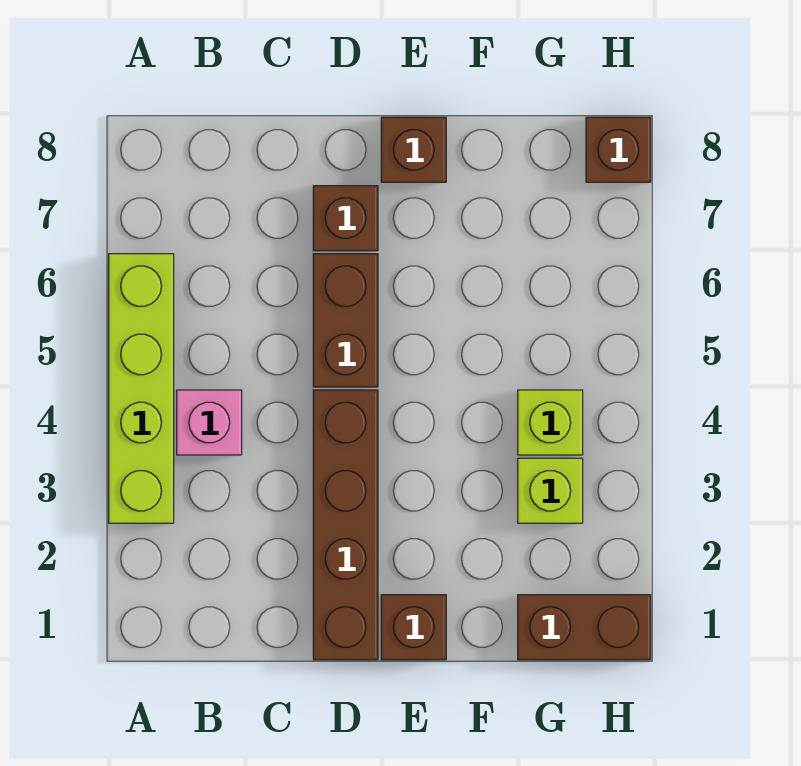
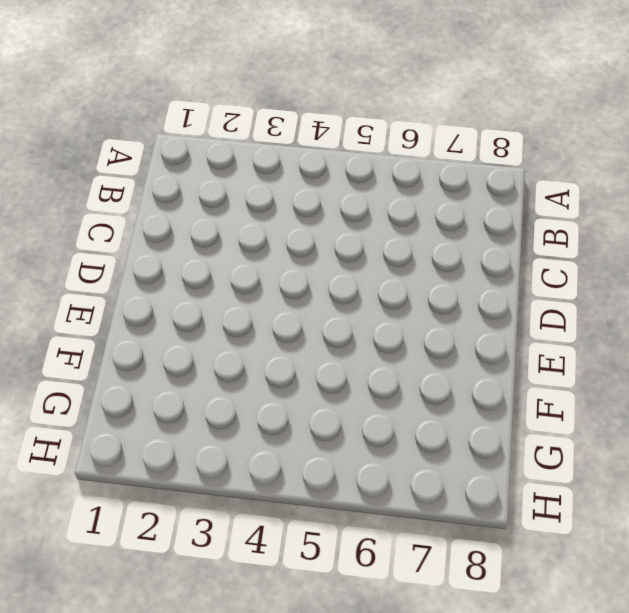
none -> lime 1x4 brick [109,254,174,523]
none -> pink 1x1 brick [177,390,242,455]

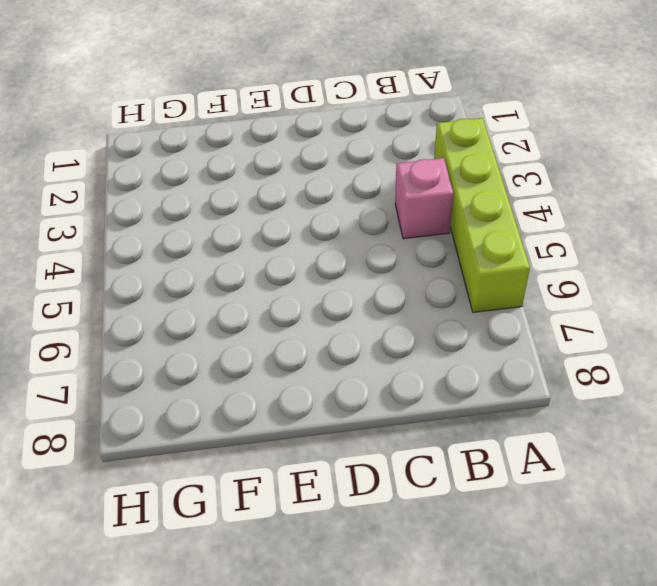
none -> brown 1x4 brick [313,390,378,660]
none -> brown 1x2 brick [313,254,378,387]

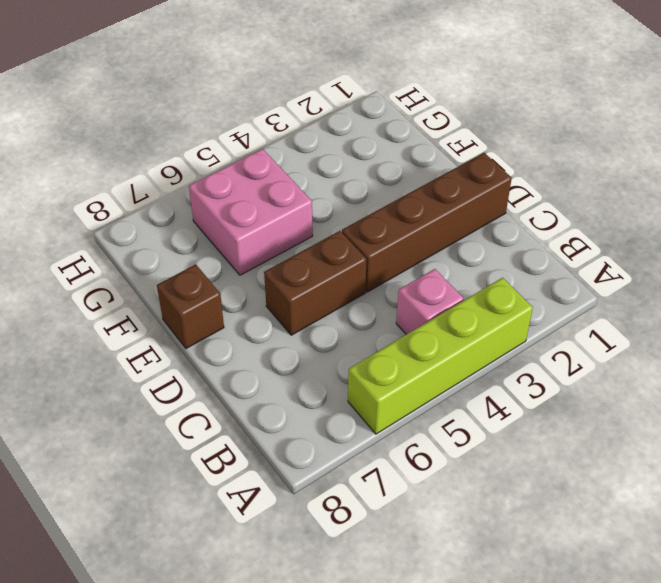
pink 2x2 brick [189,149,313,275] -> none
none -> brown 1x1 brick [313,186,378,251]
none -> brown 1x1 brick [381,595,446,660]

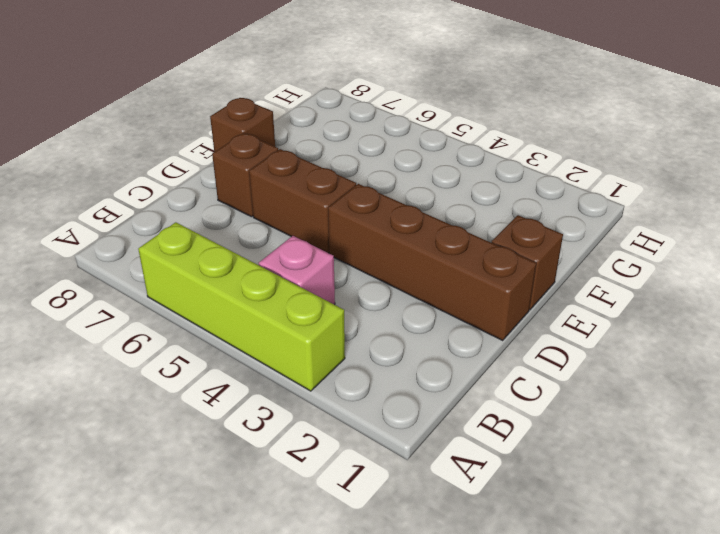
none -> brown 1x2 brick [518,595,651,660]
none -> lime 1x1 brick [518,458,583,523]

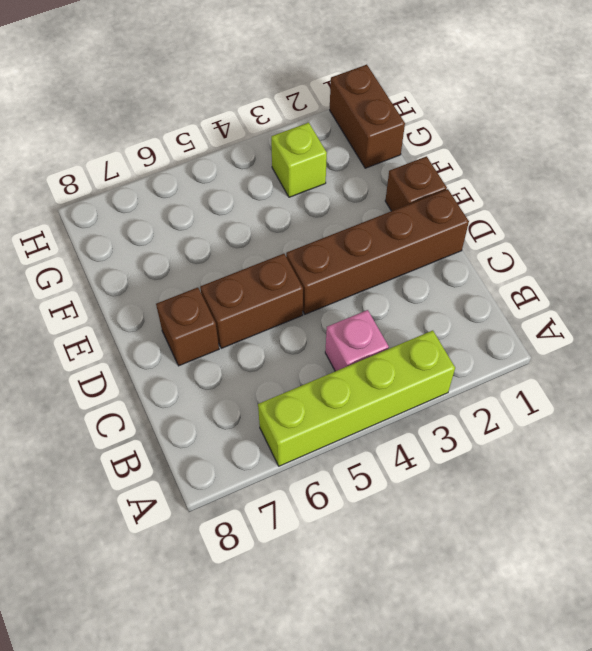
none -> brown 1x1 brick [381,117,446,182]
none -> lime 1x1 brick [518,390,583,455]

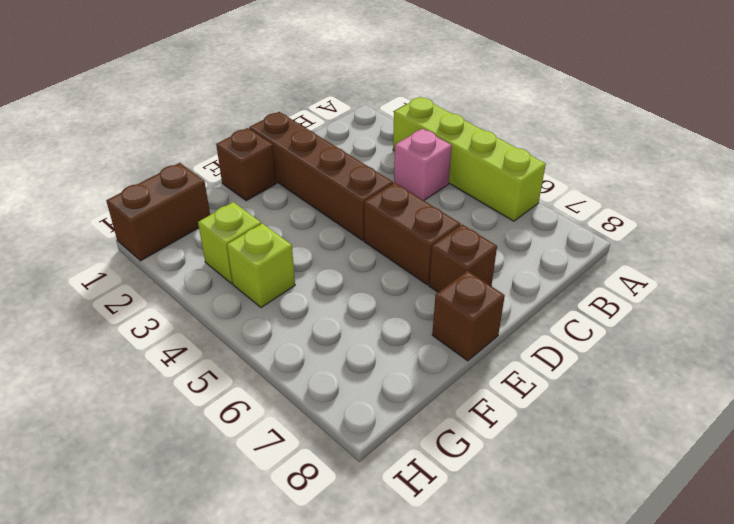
none -> brown 1x1 brick [586,117,651,182]

